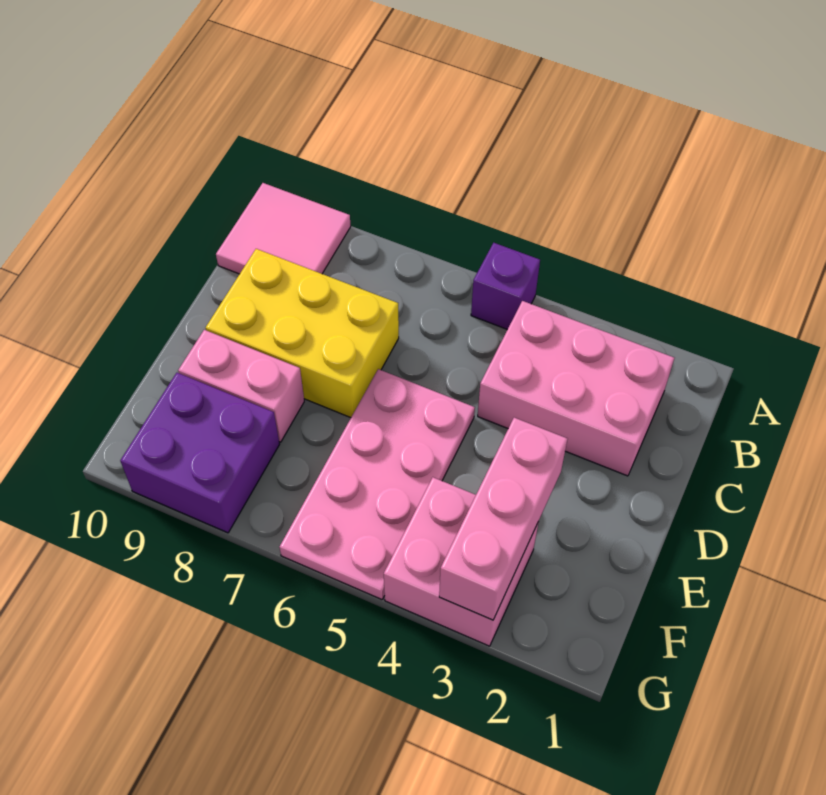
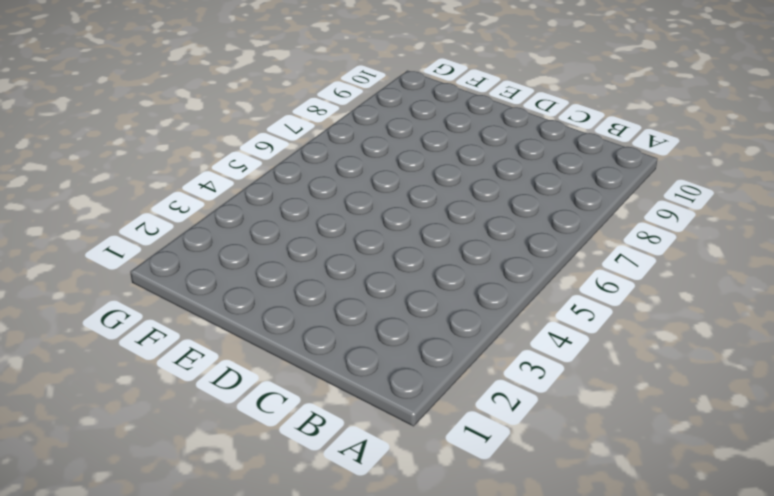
none -> purple 1x1 brick [471,243,540,329]
none -> pink 2x2 tile [216,183,351,274]

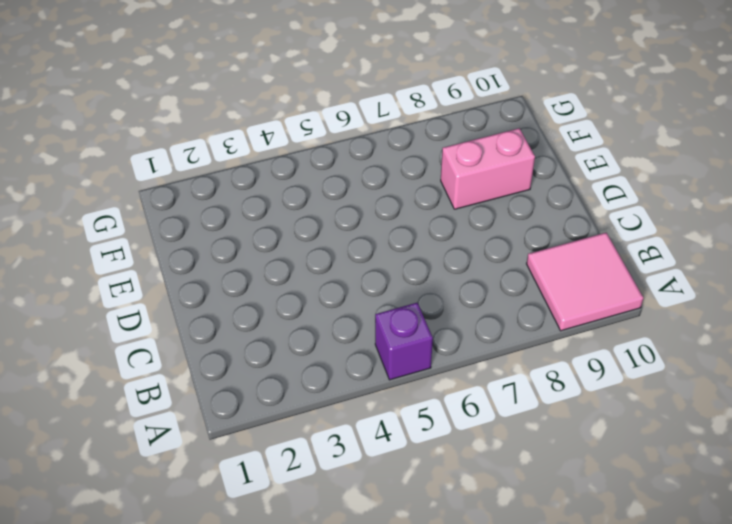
none -> pink 2x3 brick [478,301,674,476]
none -> yellow 2x3 brick [206,249,399,418]

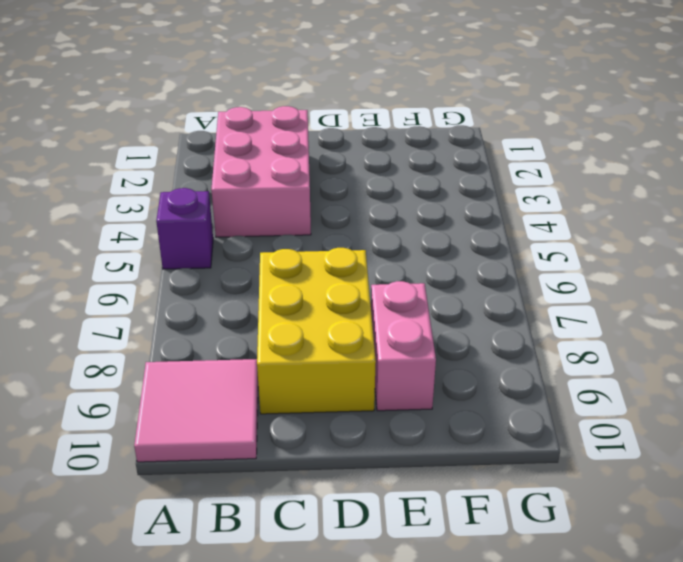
none -> pink 2x4 plate [279,369,475,600]
none -> pink 2x2 brick [384,477,539,646]

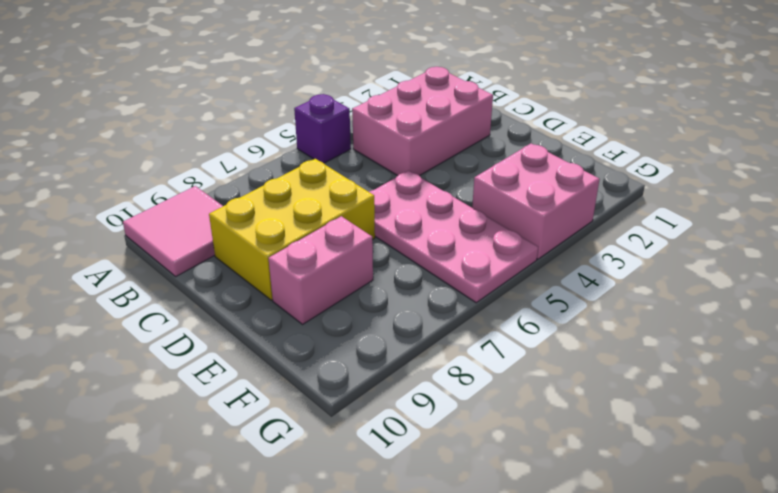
none -> purple 2x2 brick [120,373,280,533]
none -> pink 1x3 brick [439,418,567,620]

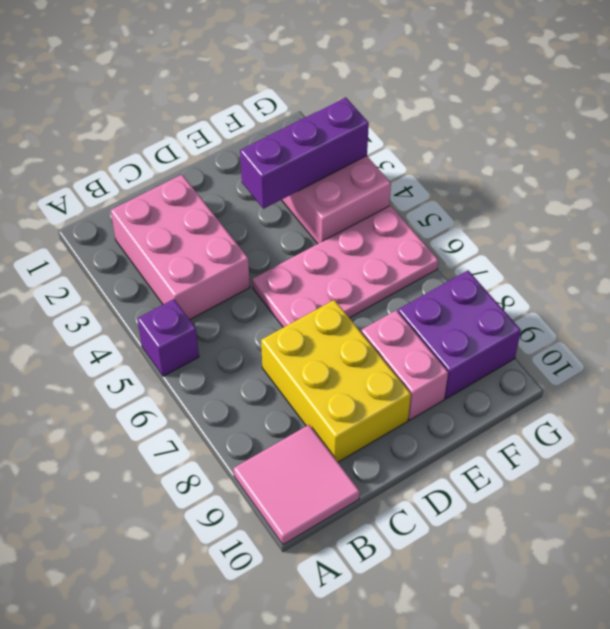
purple 1x3 brick [240,97,369,209] -> pink 1x3 brick [439,418,567,620]

